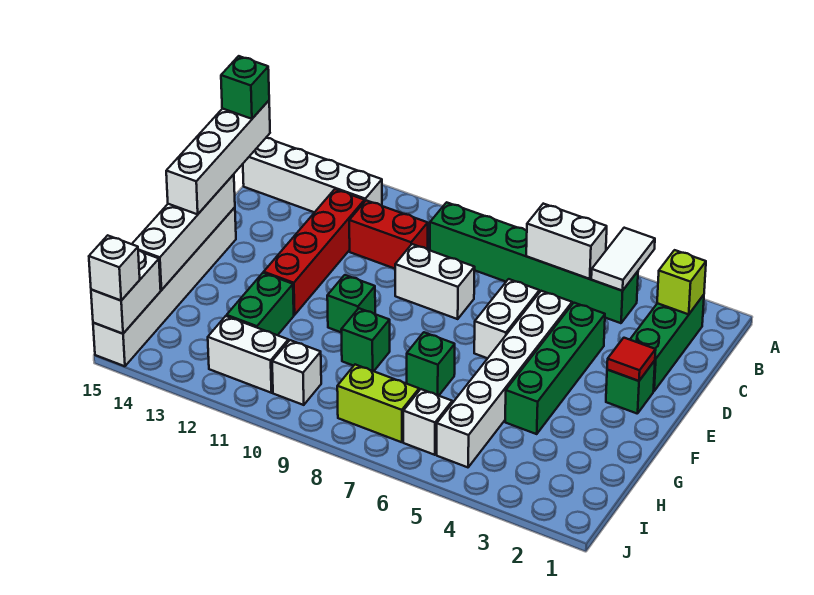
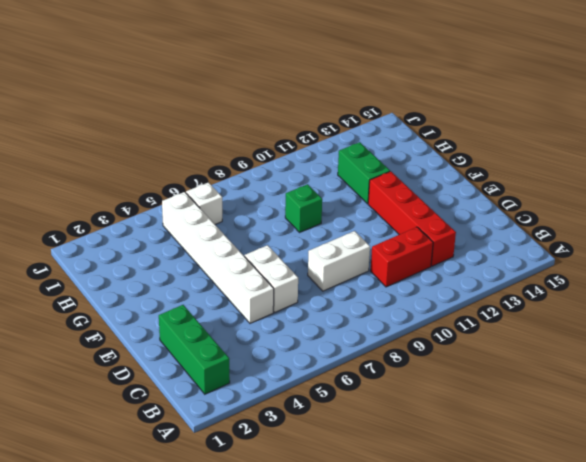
none -> green 1x6 brick [430,202,638,323]
none -> white 1x4 brick [243,138,382,212]
none -> green 1x4 brick [505,303,605,434]

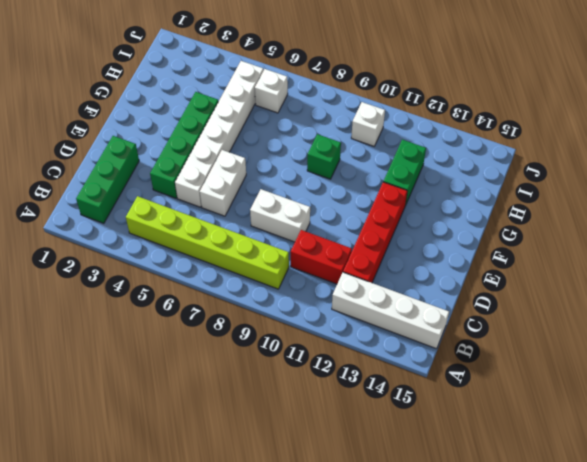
lime 1x6 brick [126,196,289,289] -> green 1x6 brick [430,202,638,323]
none -> green 1x1 brick [606,361,655,414]
none -> white 1x6 brick [93,207,236,366]
none -> green 1x1 brick [327,275,375,333]

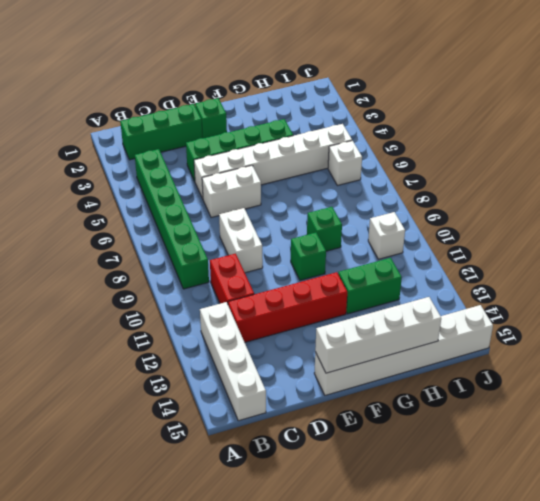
none -> green 1x1 brick [407,332,455,396]
none -> lime 1x2 brick [337,365,419,442]
none -> white 1x2 brick [208,316,288,393]

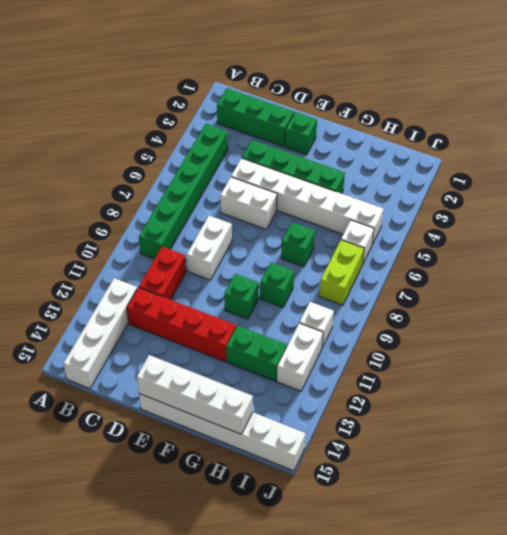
none -> white 1x2 tile [591,228,655,291]
none -> lime 1x1 brick [657,250,706,314]
none -> white 1x2 brick [526,204,607,279]

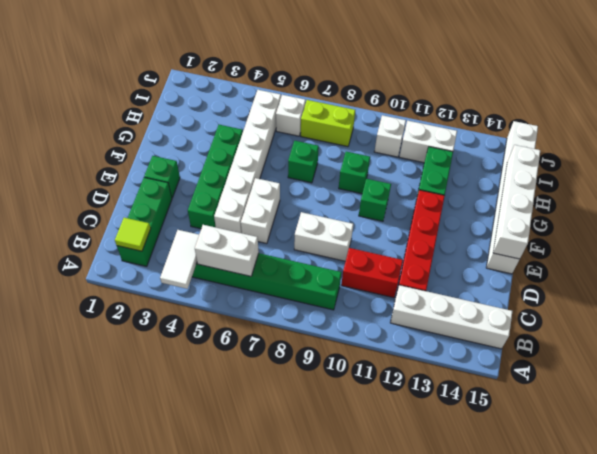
lime 1x1 tile [115,218,151,251] -> lime 1x1 brick [657,250,706,314]
none -> red 1x1 tile [607,338,656,381]
none -> white 1x2 brick [91,251,161,334]
none -> white 1x4 brick [166,101,270,214]

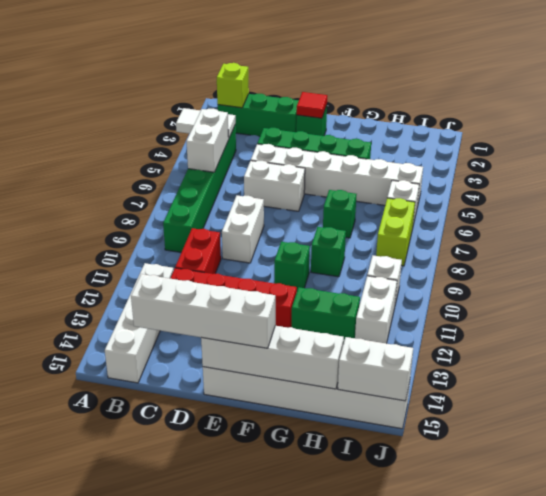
none -> white 1x1 brick [89,235,140,301]
none -> green 1x1 brick [221,56,269,119]

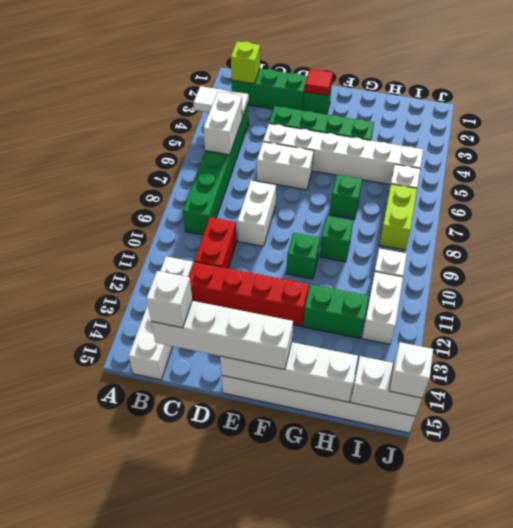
white 1x1 brick [146,271,192,328] -> green 1x1 brick [221,56,269,119]

